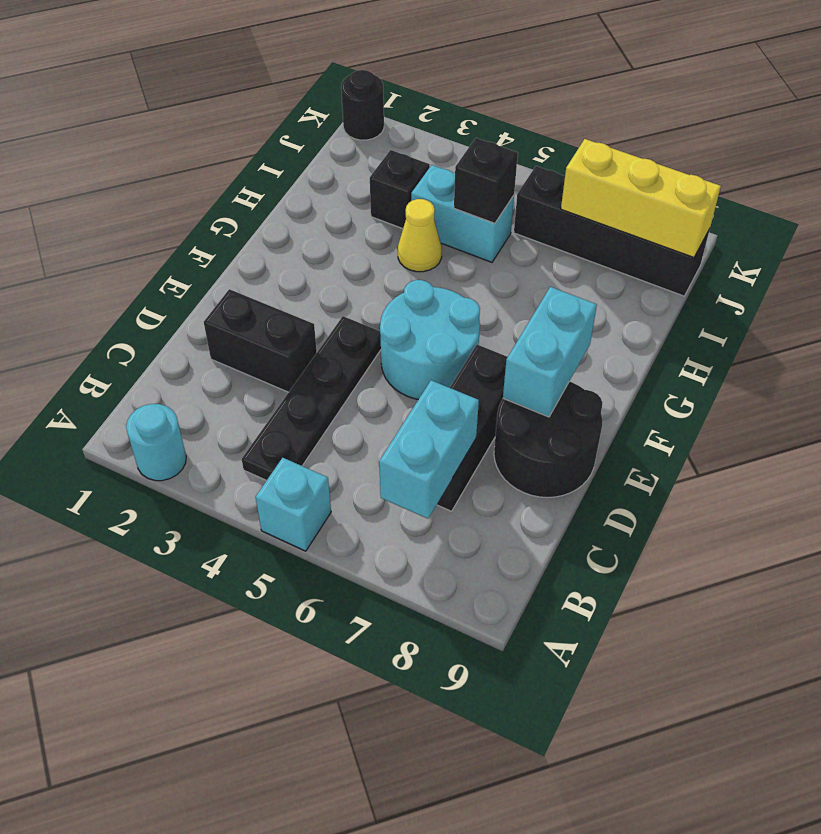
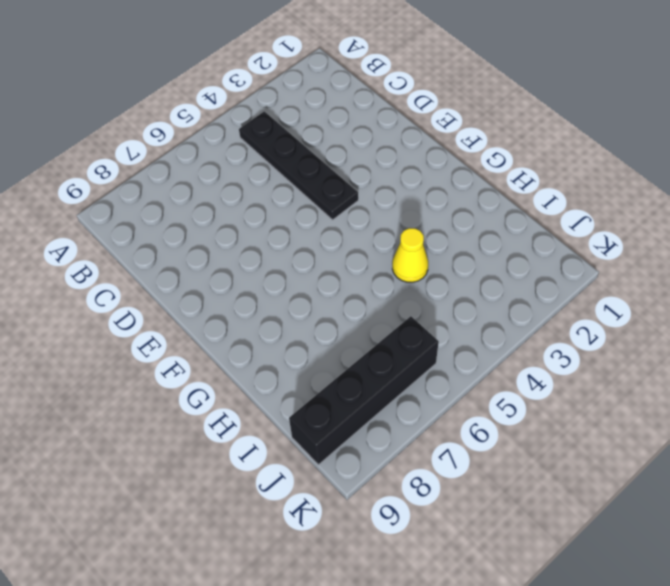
none -> cyan 1x1 round brick [126,404,186,481]
none -> cyan 1x1 brick [256,458,331,551]
none -> black 1x3 brick [437,345,507,511]

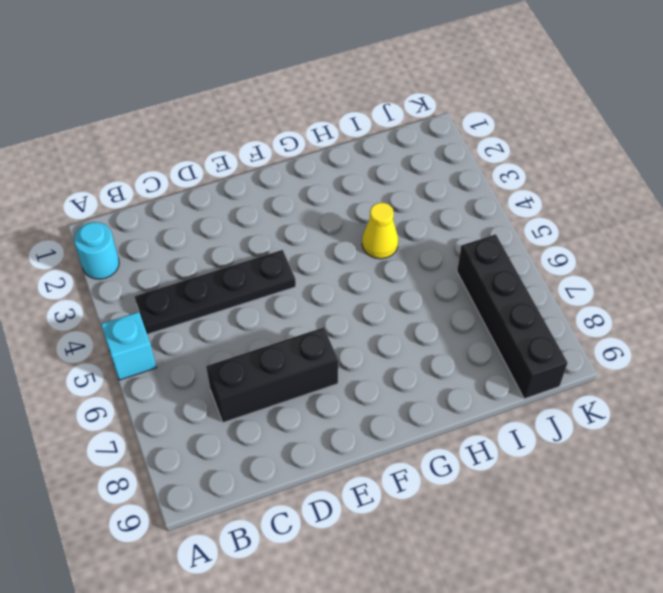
none -> black 1x2 brick [204,289,317,392]
none -> black 2x2 round brick [494,381,602,498]
none -> cyan 2x2 round brick [380,280,480,399]

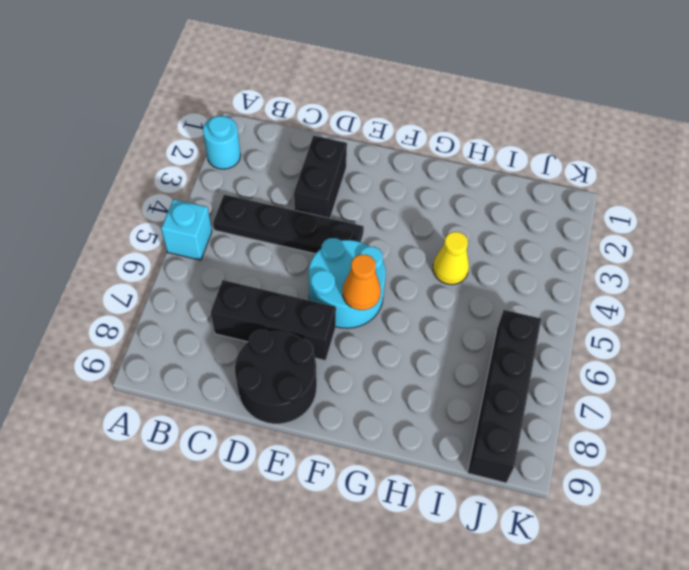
orange 1x1 cone [343,254,381,310] -> none
none -> black 1x1 brick [370,150,430,229]
none -> cyan 1x2 brick [411,165,514,262]
none -> black 1x1 round brick [341,70,384,140]

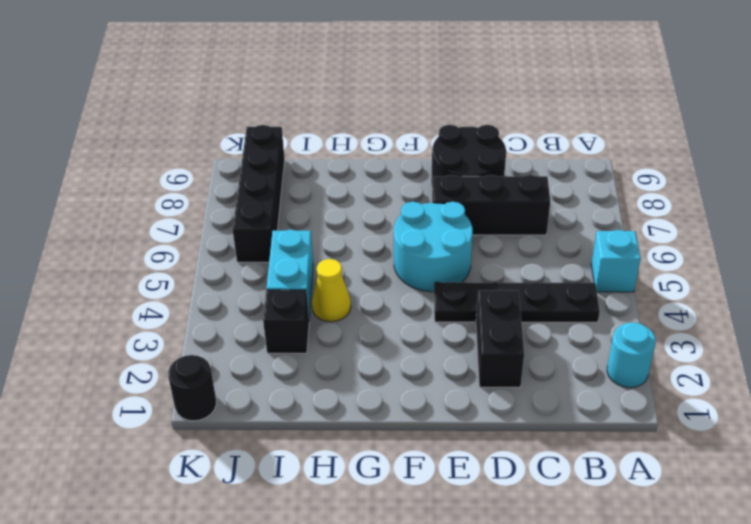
none -> cyan 1x2 brick [379,380,479,519]
none -> cyan 1x2 brick [503,287,597,417]
none -> black 1x1 brick [454,138,518,224]

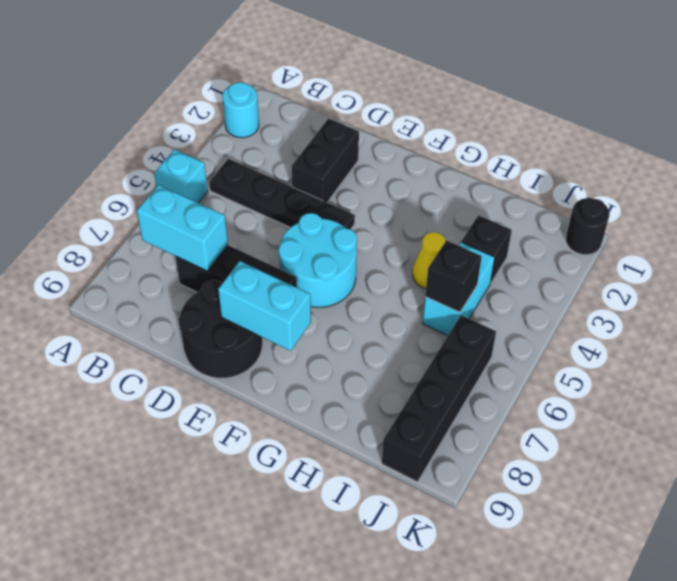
none -> yellow 1x3 brick [561,139,721,257]

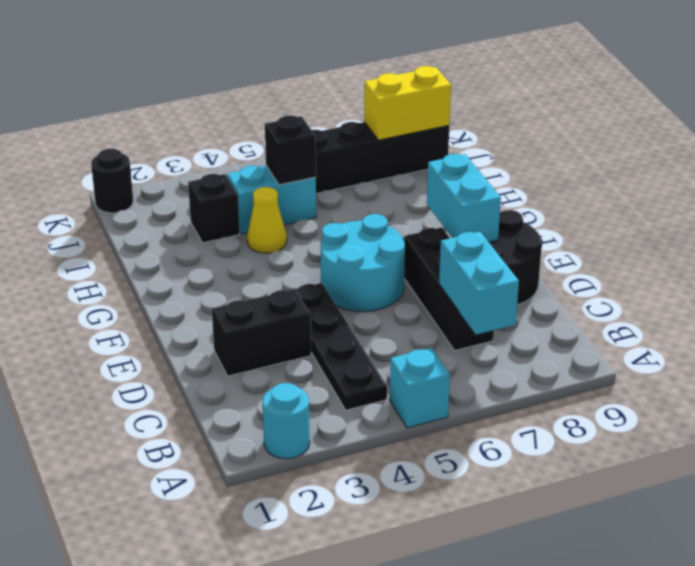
yellow 1x2 brick [364,66,451,140] -> yellow 1x3 brick [561,139,721,257]

